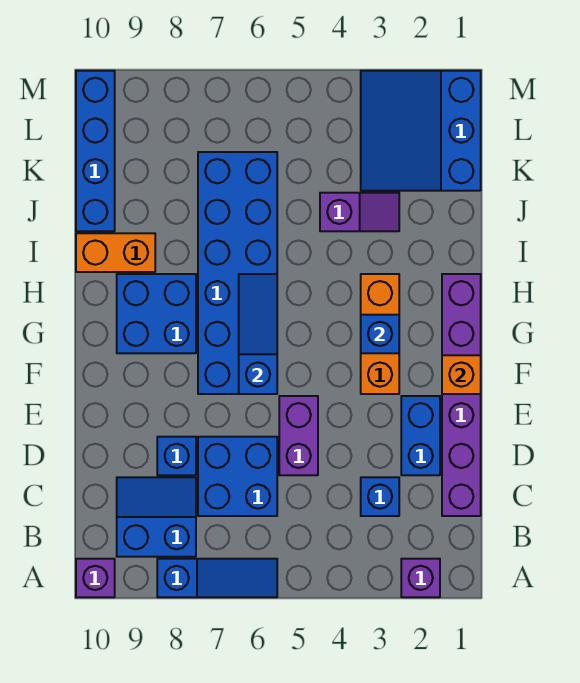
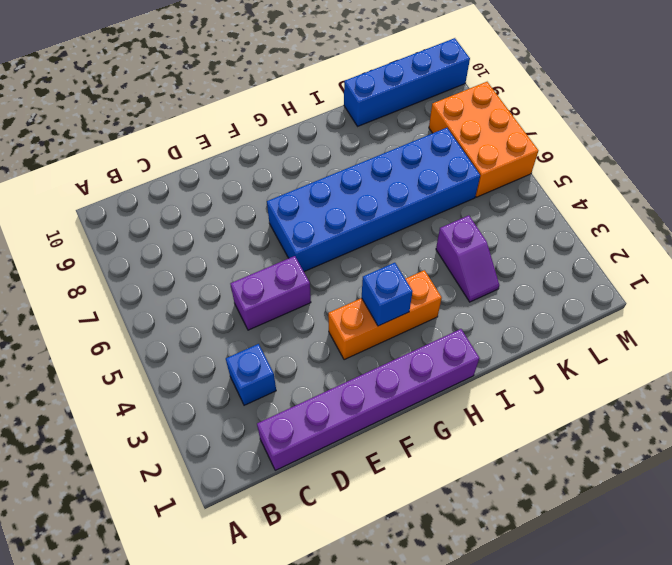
orange 2x3 brick [429,82,538,197] -> none
none -> purple 1x1 brick [401,559,440,597]
none -> blue 1x3 slope [157,559,277,597]
none -> purple 1x1 brick [76,559,115,597]

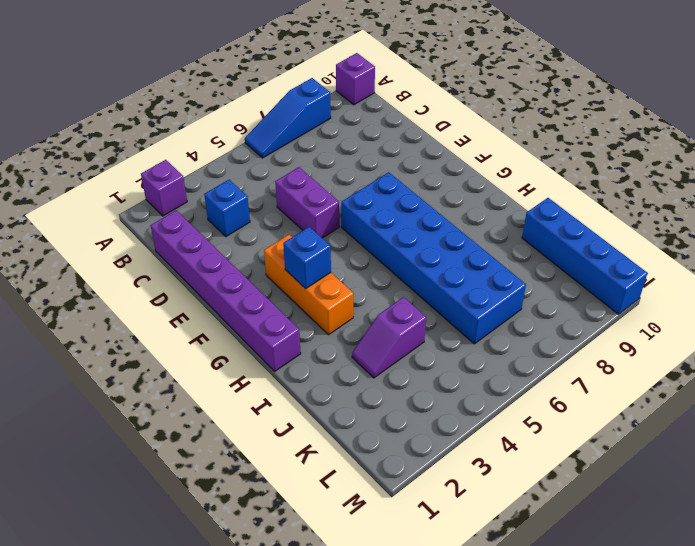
none -> blue 2x2 slope [117,477,196,557]
none -> blue 2x2 brick [198,437,277,516]
none -> blue 1x2 brick [401,396,440,475]

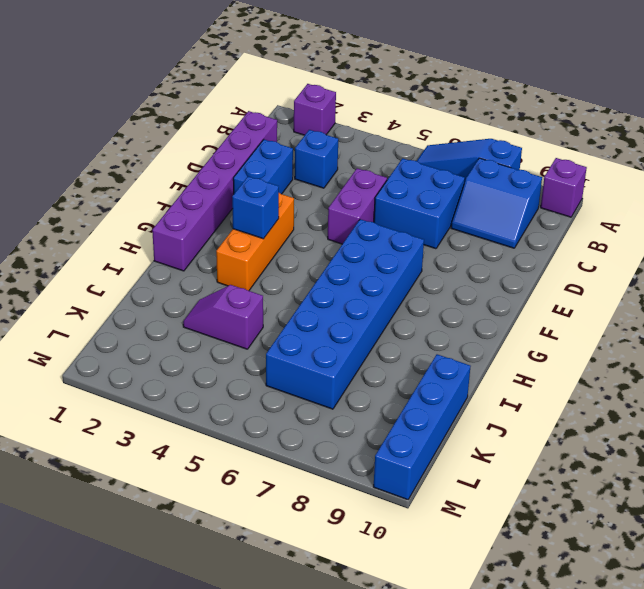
none -> blue 1x1 brick [157,437,196,475]
none -> blue 2x2 brick [117,274,196,353]
none -> orange 1x2 brick [76,233,155,272]

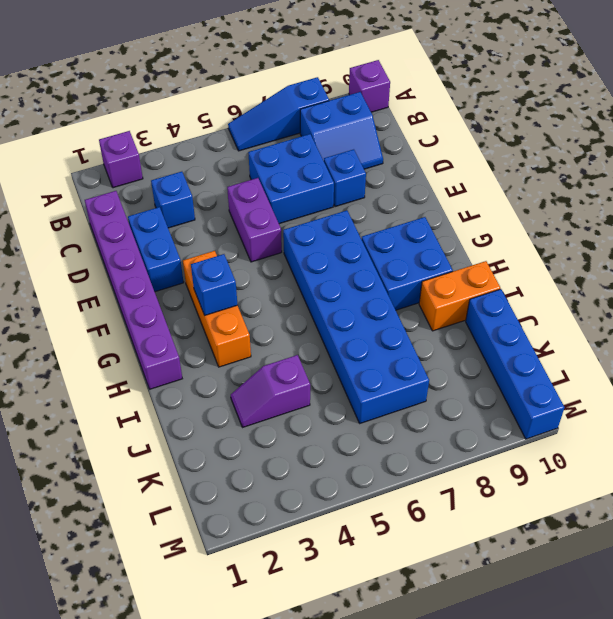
none -> blue 3x3 slope [361,71,481,191]
none -> orange 1x1 brick [442,355,481,394]
none -> blue 1x3 slope [239,274,277,394]

